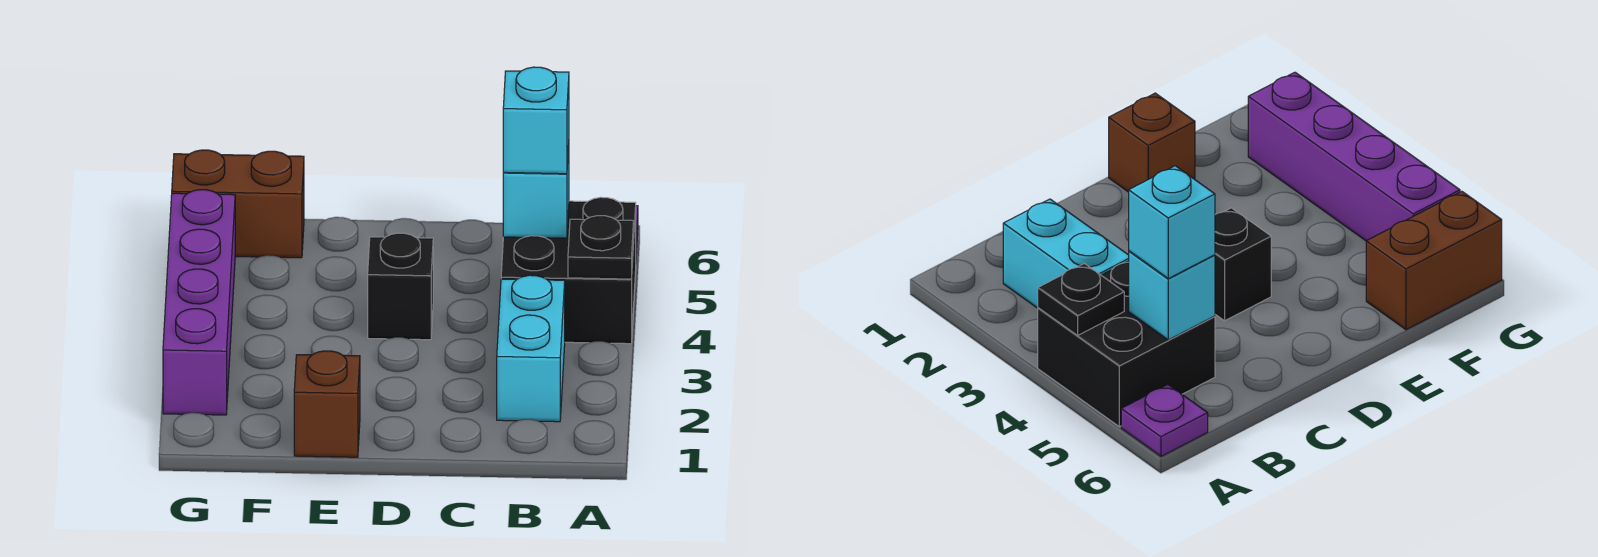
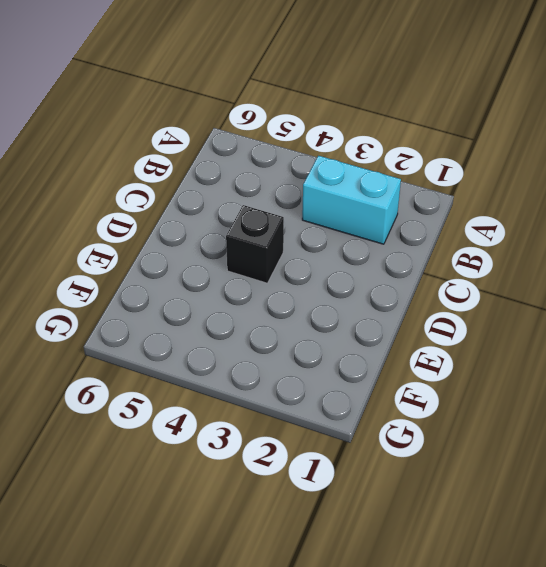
none -> black 2x2 brick [501,197,636,344]
none -> purple 1x1 plate [1121,385,1208,456]

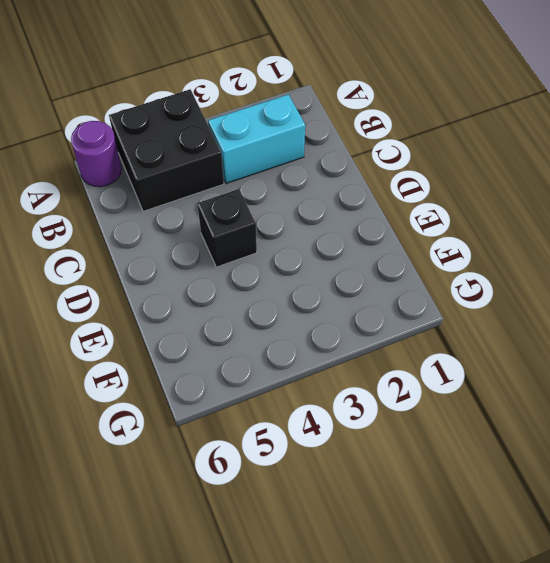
purple 1x1 round brick [71,121,122,187] -> purple 1x1 plate [1121,385,1208,456]
none -> brown 1x1 brick [294,351,360,457]
none -> brown 1x2 brick [172,150,304,258]

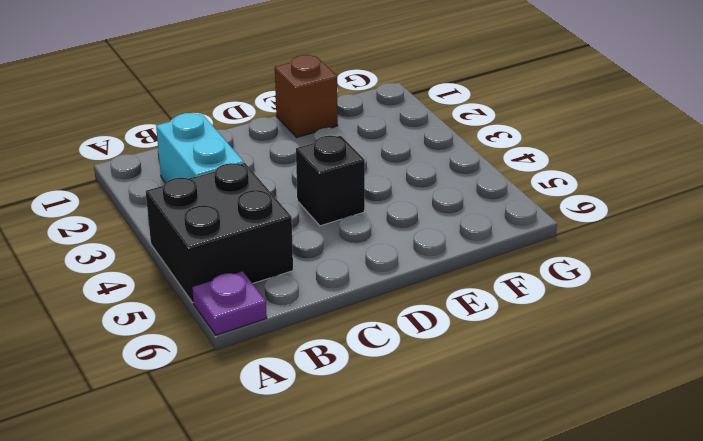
none -> brown 1x2 brick [172,150,304,258]
none -> purple 1x4 brick [163,190,235,415]

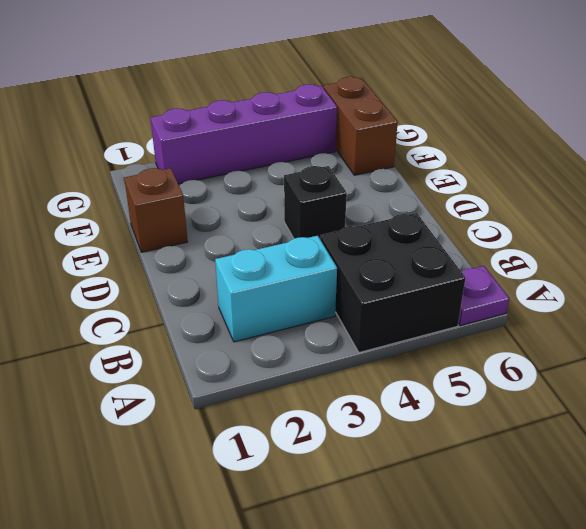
none -> black 1x1 plate [568,216,634,279]
none -> cyan 1x1 brick [503,146,569,238]

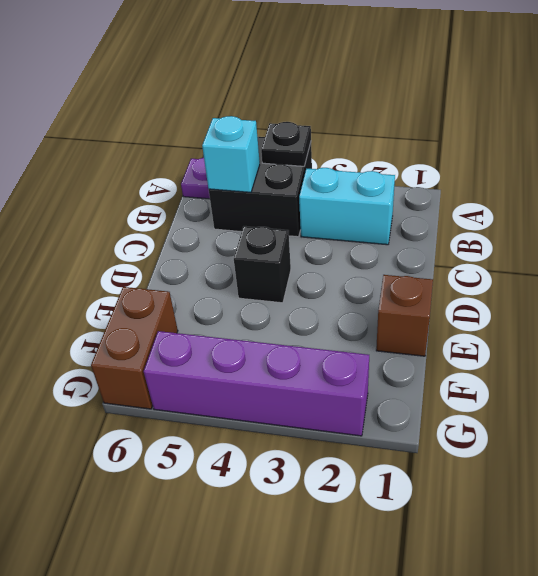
none -> cyan 1x1 brick [503,67,569,174]

